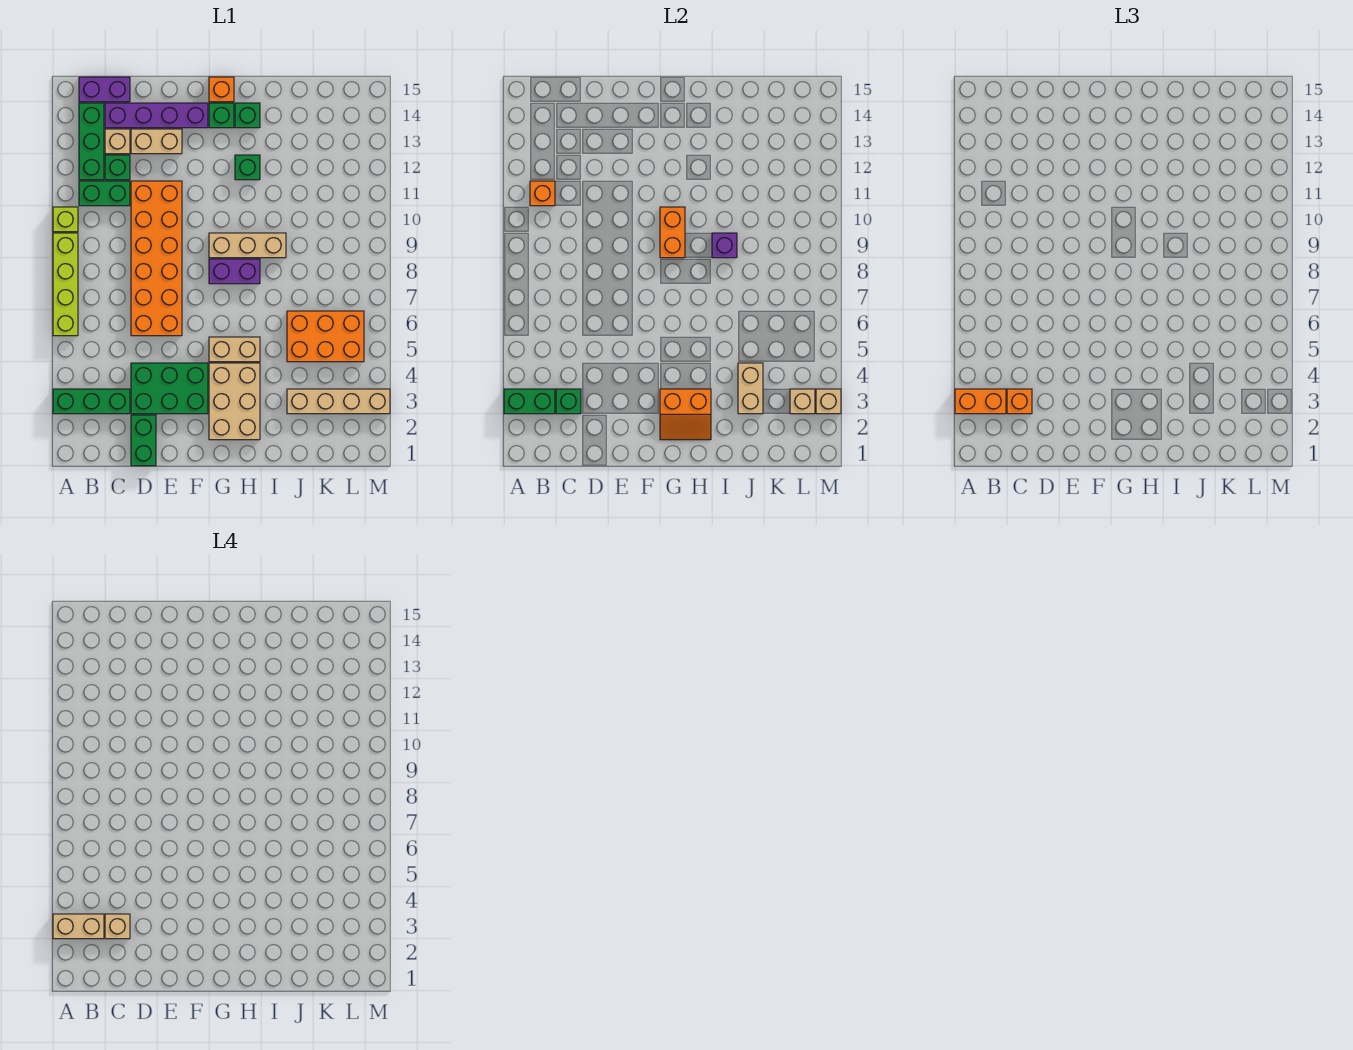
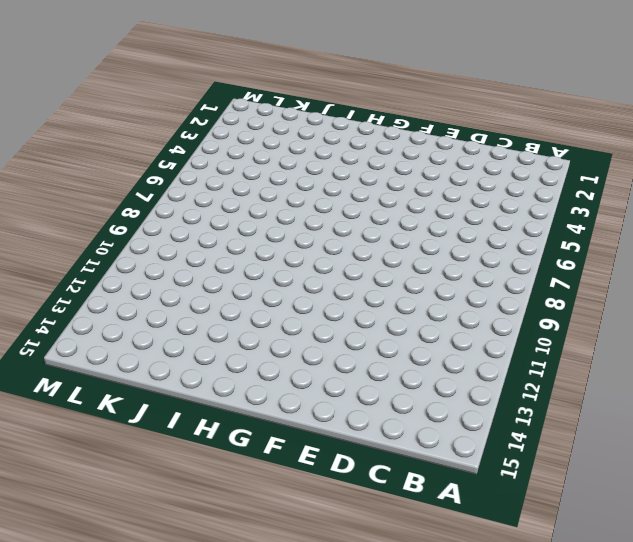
none -> green 1x3 brick [53,389,130,414]
none -> lime 1x4 brick [53,233,78,336]
none -> lime 1x1 brick [53,207,78,232]
none -> green 1x2 brick [79,181,130,206]

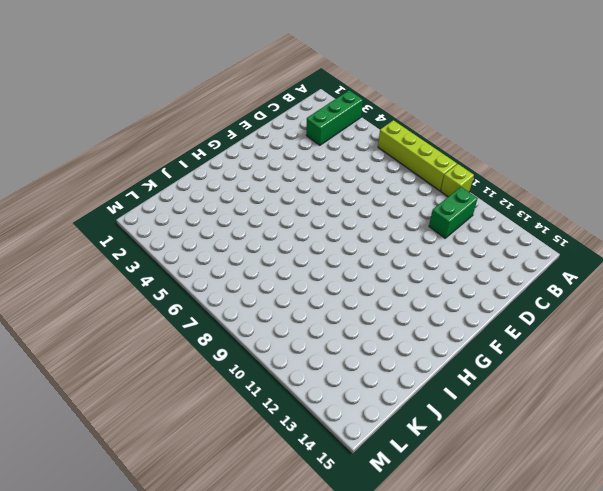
none -> green 1x3 brick [79,103,104,180]
none -> purple 1x2 brick [79,77,130,102]
none -> green 1x1 brick [105,155,130,180]
none -> tan 1x1 brick [105,129,130,154]

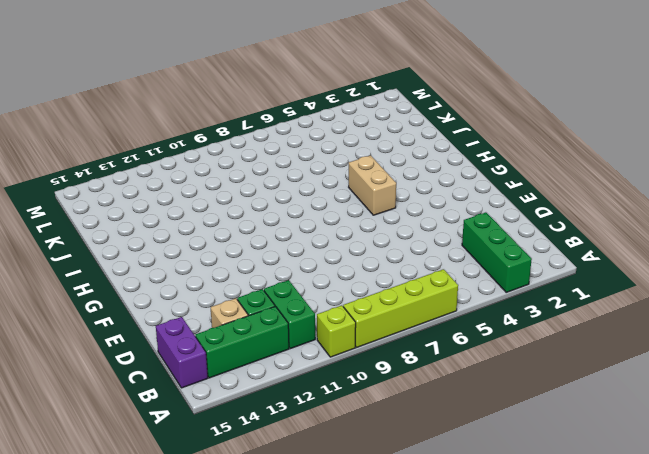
none -> purple 1x4 brick [105,103,208,128]
none -> green 1x2 brick [131,415,156,466]
none -> green 2x3 brick [131,363,208,414]
none -> orange 2x6 brick [131,181,182,336]

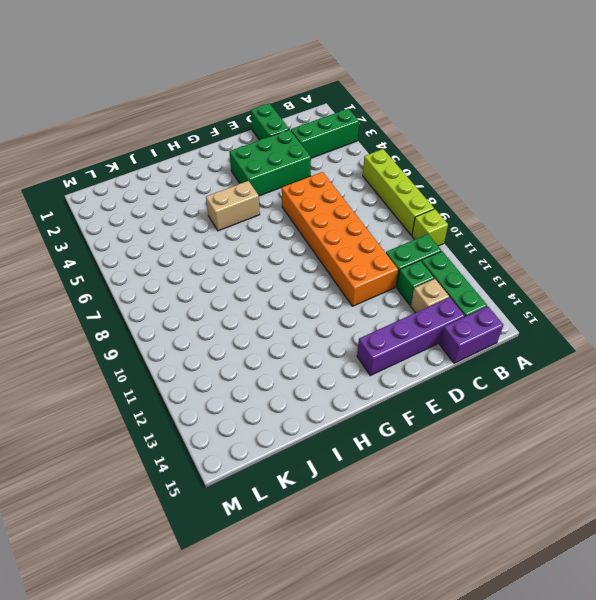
none -> tan 1x2 brick [131,129,182,154]
none -> tan 2x3 brick [209,363,260,440]
none -> purple 1x2 brick [209,259,260,284]
none -> tan 1x3 brick [209,233,286,258]

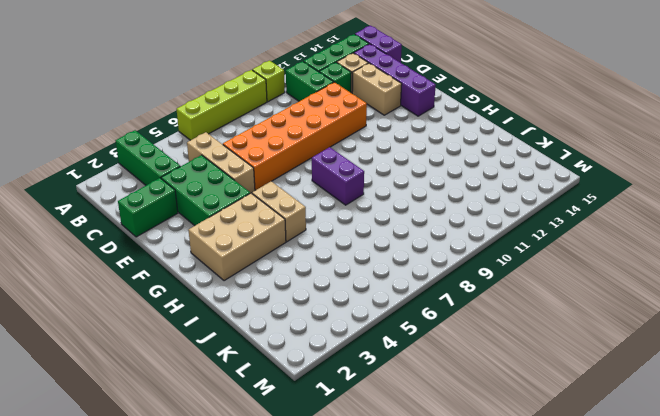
tan 1x3 brick [187,132,255,193] -> tan 1x3 brick moved to [209,233,286,258]
none -> green 1x1 brick [209,103,234,128]
none -> orange 1x1 brick [209,77,234,102]
none -> green 1x1 brick [235,155,260,180]
none -> green 1x1 brick [235,103,260,128]

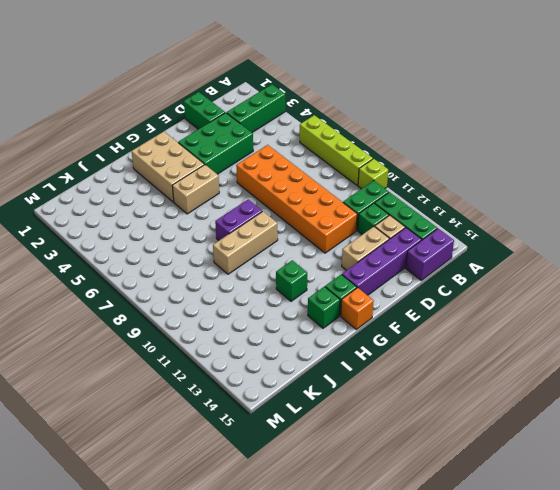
none -> tan 1x4 brick [287,389,390,414]
none -> orange 2x3 brick [287,311,364,362]
none -> green 1x2 brick [504,389,555,414]
none -> orange 1x1 brick [530,181,555,206]

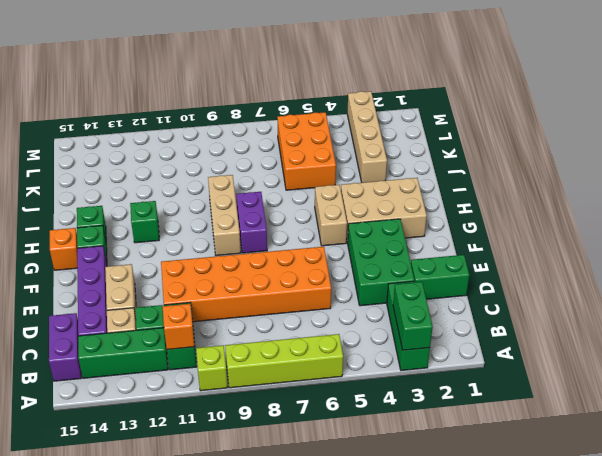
none -> green 1x1 brick [556,389,581,414]
none -> orange 2x2 slope [660,389,711,440]
none -> orange 1x2 brick [660,207,685,258]
none -> purple 1x1 brick [712,233,737,258]

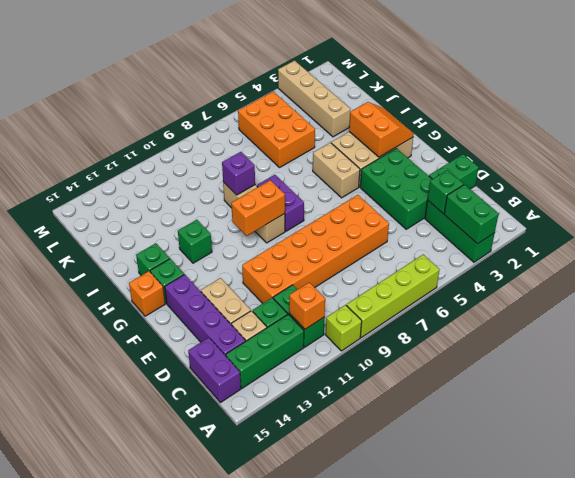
none -> tan 1x2 brick [738,363,763,414]
none -> tan 1x1 brick [790,389,815,414]
none -> tan 1x1 brick [816,389,841,414]
none -> orange 1x2 brick [955,389,1006,414]

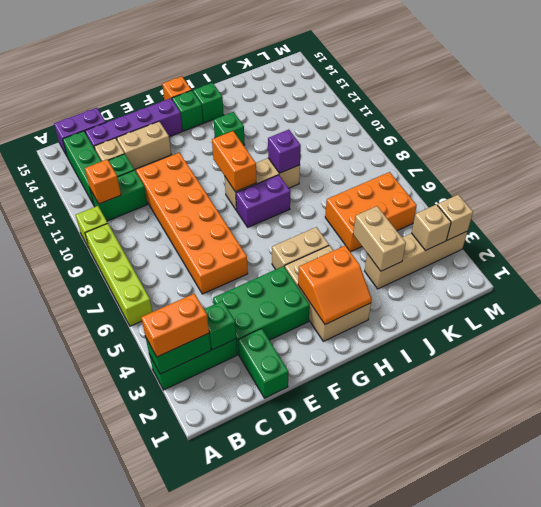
none -> orange 1x1 brick [1007,389,1032,414]
none -> tan 1x2 brick [53,914,104,939]
none -> tan 1x1 brick [105,914,130,939]

